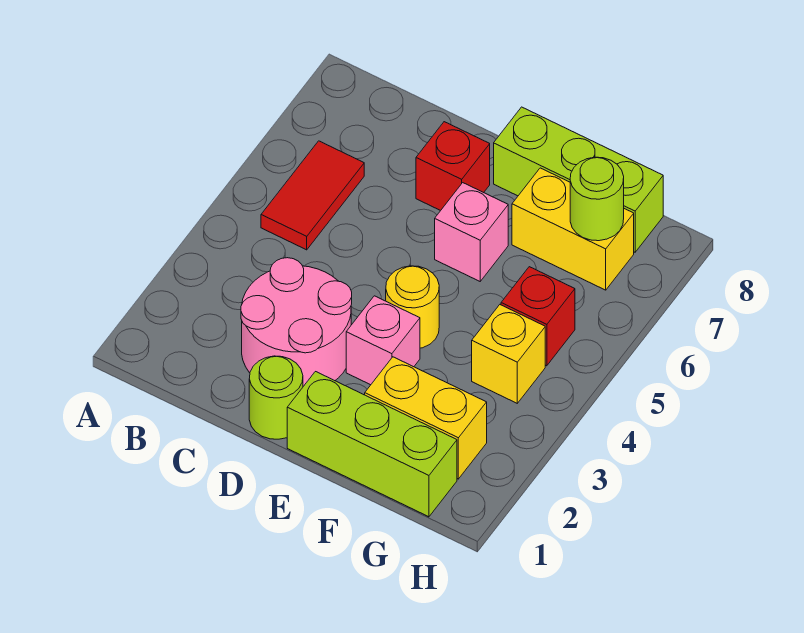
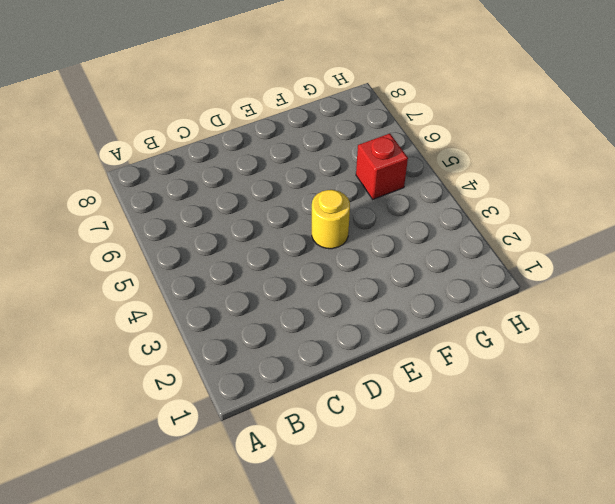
none -> red 1x2 tile [261,141,364,250]
none -> pink 2x2 round brick [241,258,352,386]
none -> lime 1x1 round brick [249,356,303,439]

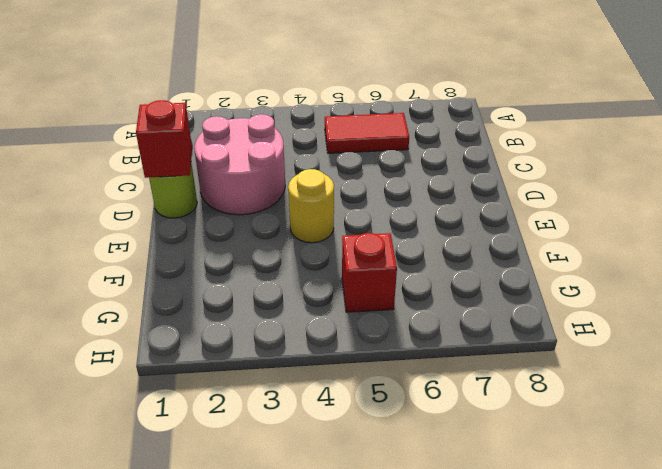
red 1x1 brick [136,100,192,178] -> red 1x1 brick moved to [416,122,490,211]
none -> lime 1x3 brick [287,372,457,517]
none -> pink 1x1 brick [346,296,420,385]
none -> pink 1x1 brick [435,183,508,281]

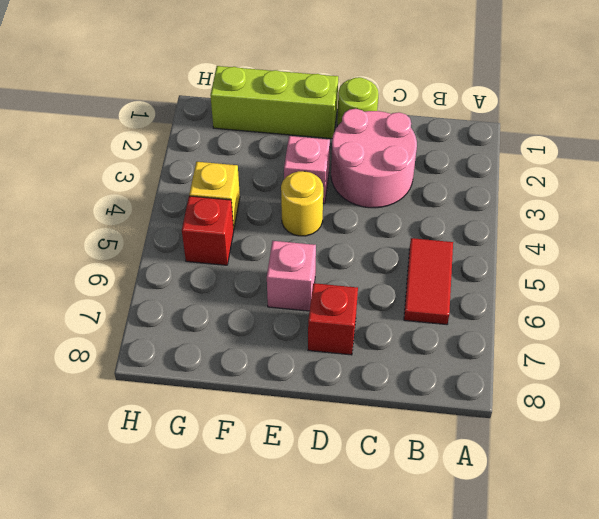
none -> lime 1x3 brick [494,107,663,252]
none -> yellow 1x2 brick [365,357,487,479]
none -> yellow 1x2 brick [512,168,634,290]

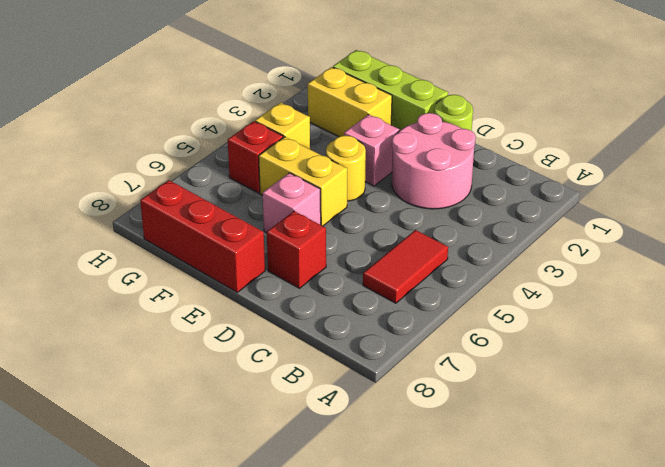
yellow 1x2 brick [259,137,347,226] -> yellow 1x2 brick moved to [512,168,634,290]
red 1x3 brick [140,180,265,292] -> lime 1x3 brick [494,107,663,252]
none -> lime 1x1 round brick [570,157,624,241]

